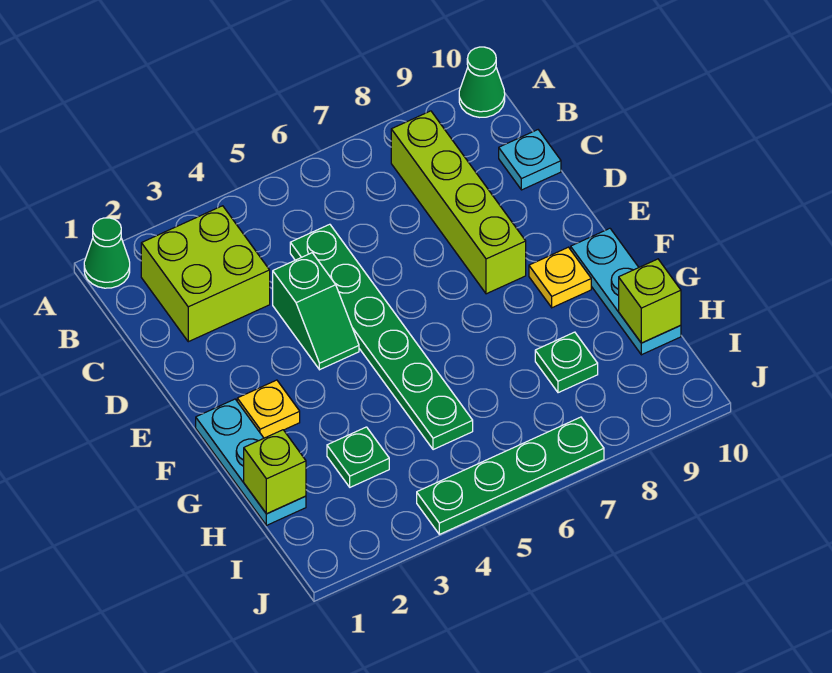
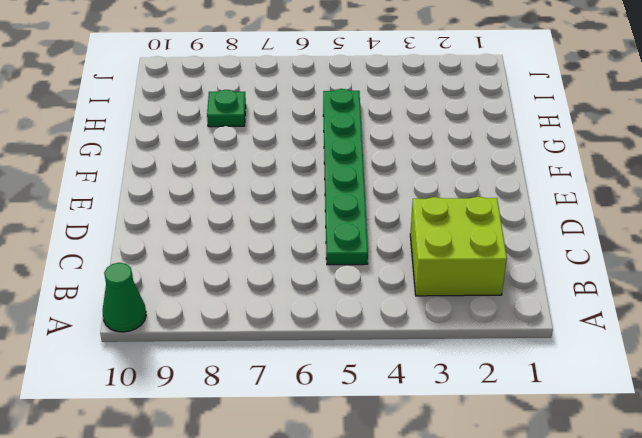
none -> green 1x1 cone [84,218,130,288]
none -> lime 1x4 brick [391,111,526,294]
none -> cyan 1x1 plate [499,130,561,190]

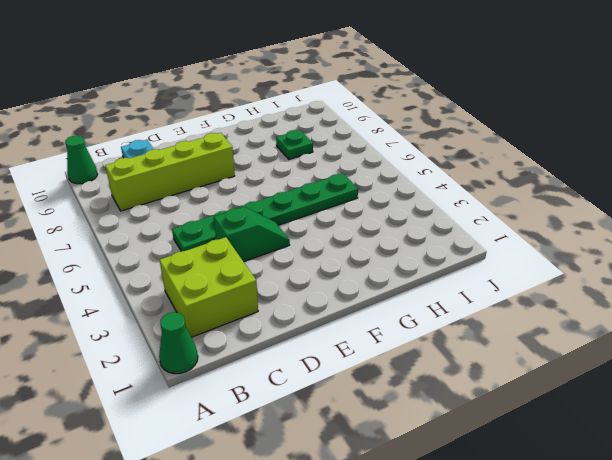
none -> cyan 1x3 plate [196,399,306,525]
none -> yellow 1x1 plate [237,380,300,438]
none -> yellow 1x1 plate [529,247,591,308]

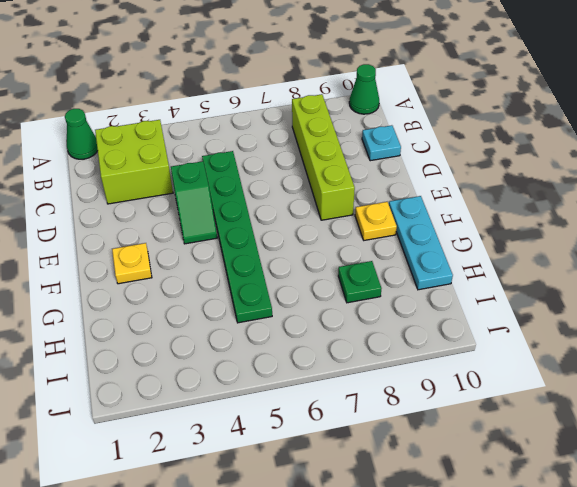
none -> cyan 1x3 plate [196,399,306,525]
none -> green 1x1 plate [327,427,389,487]
none -> green 1x4 plate [417,417,604,534]

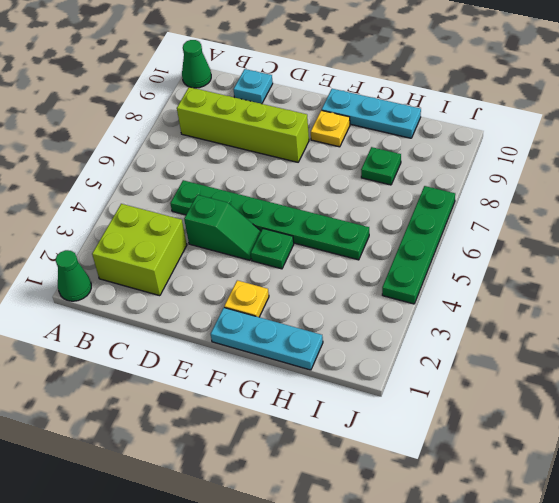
green 1x1 plate [251,229,294,269] -> green 1x1 plate moved to [327,427,389,487]
none -> lime 1x1 brick [244,430,306,514]
none -> lime 1x1 brick [619,259,681,343]

